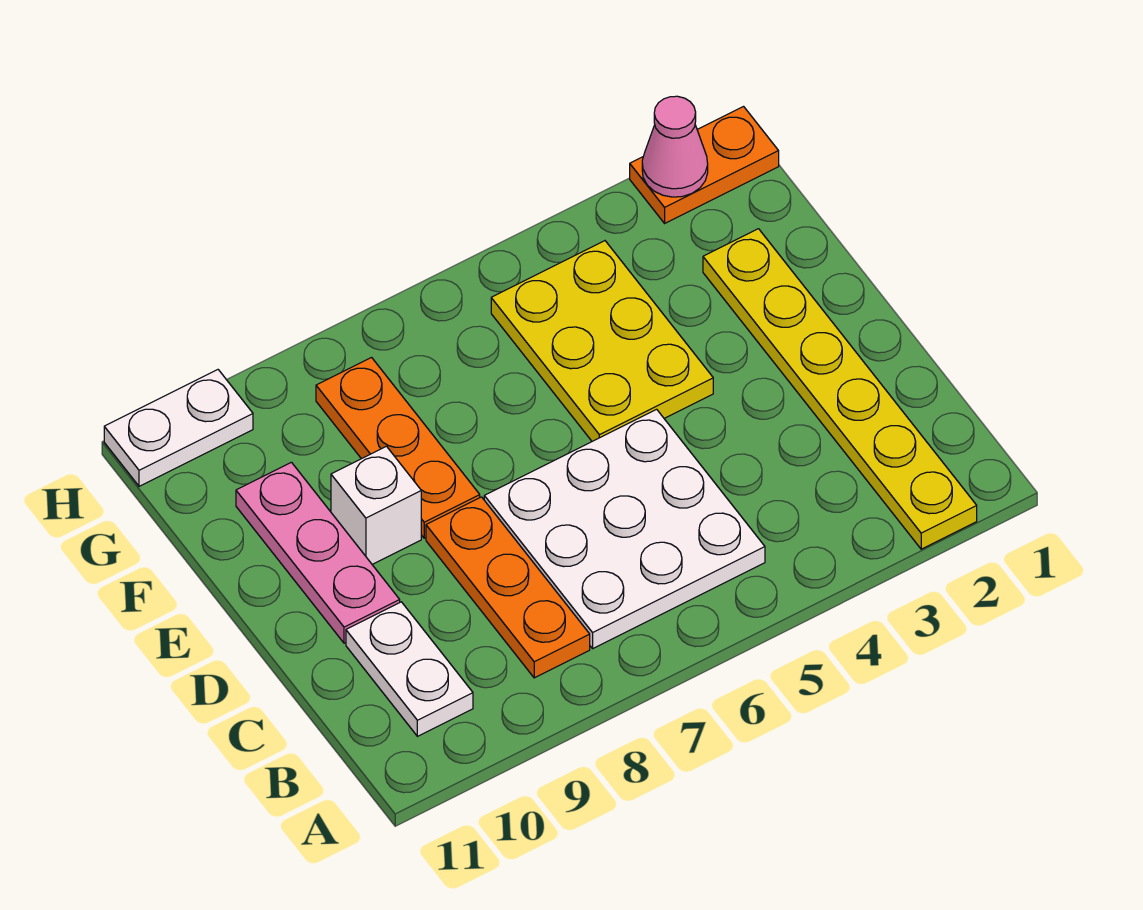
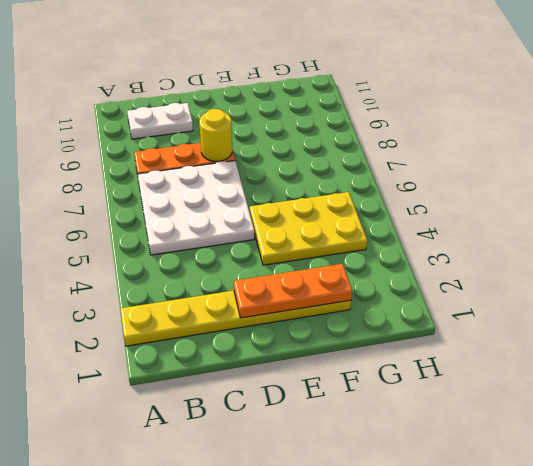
orange 1x3 plate [234,264,352,318] -> orange 1x3 plate moved to [316,358,480,538]
yellow 1x1 round brick [199,109,232,161] -> none
none -> pink 1x3 plate [236,462,400,643]
none -> white 1x1 brick [331,446,421,564]

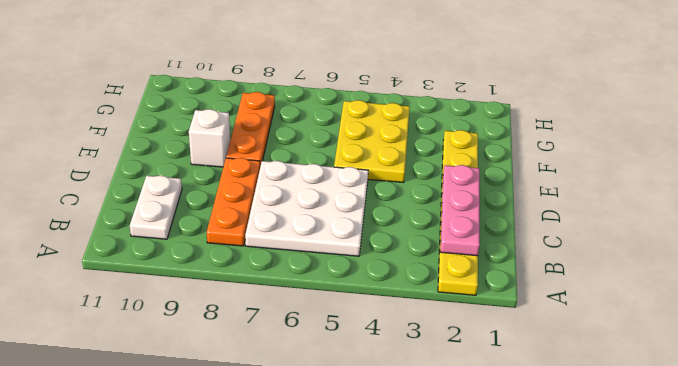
pink 1x3 plate [440,165,480,256] -> pink 1x3 plate moved to [236,462,400,643]
none -> orange 1x2 plate [630,107,779,223]
none -> white 1x2 plate [104,370,253,486]

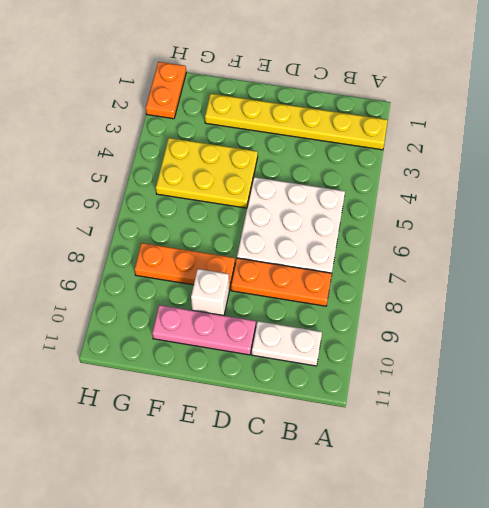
none -> white 1x2 plate [104,370,253,486]
none -> pink 1x1 cone [642,96,708,197]

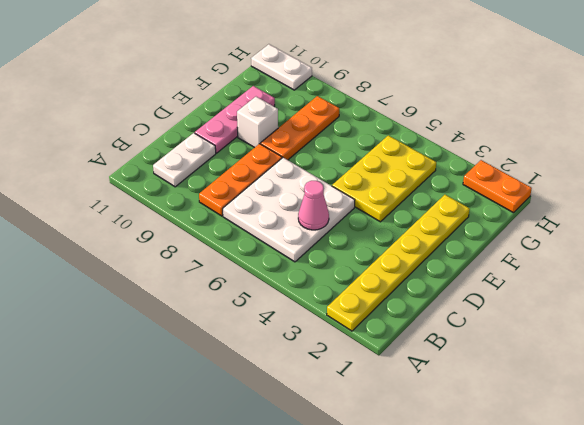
pink 1x1 cone [298,181,329,230] -> pink 1x1 cone moved to [642,96,708,197]

